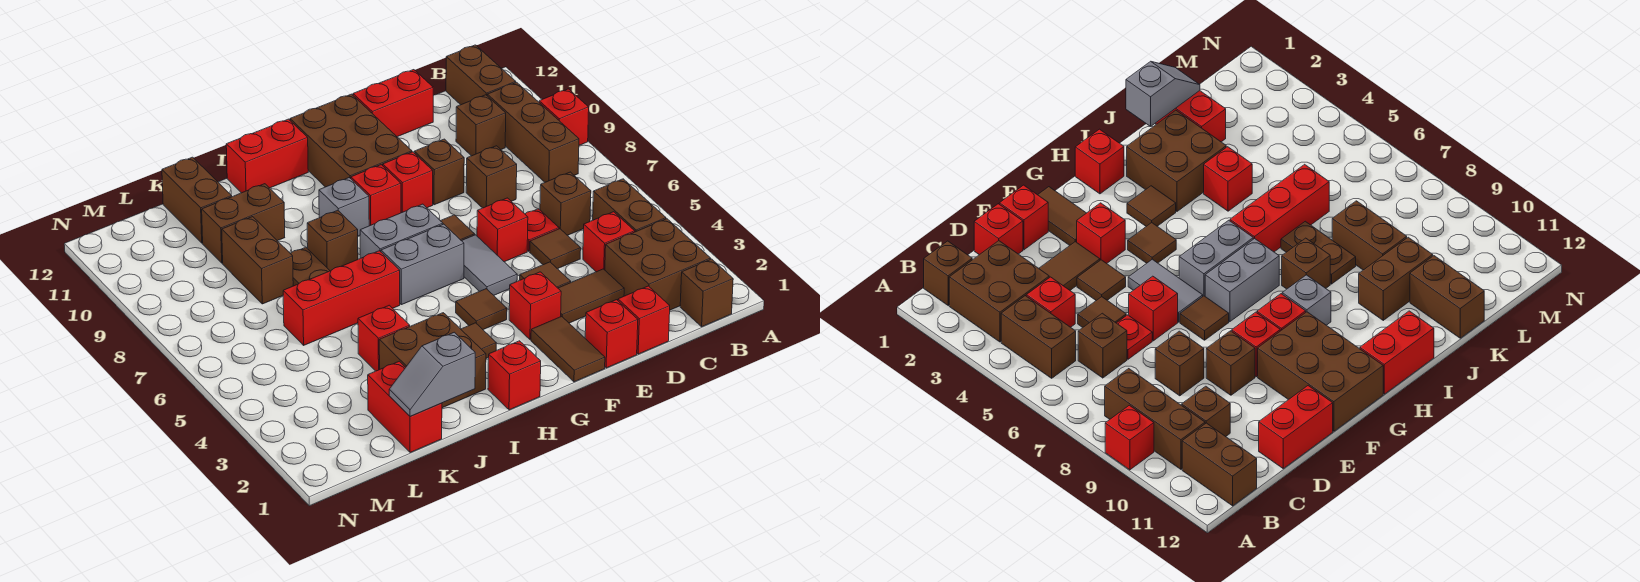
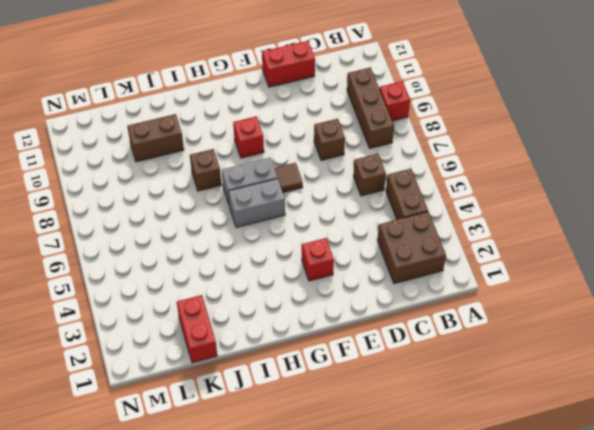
none -> brown 1x1 brick [680,259,733,327]
none -> brown 1x2 brick [446,45,516,105]
none -> red 1x1 brick [583,212,635,272]
none -> brown 1x1 brick [456,95,506,156]

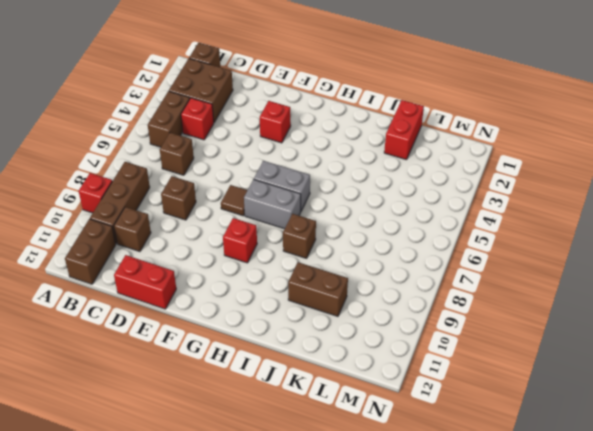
none -> red 1x1 brick [618,286,670,354]
none -> brown 1x2 tile [558,269,624,323]
none -> brown 1x1 tile [530,229,581,269]
none -> red 1x1 plate [525,209,559,251]

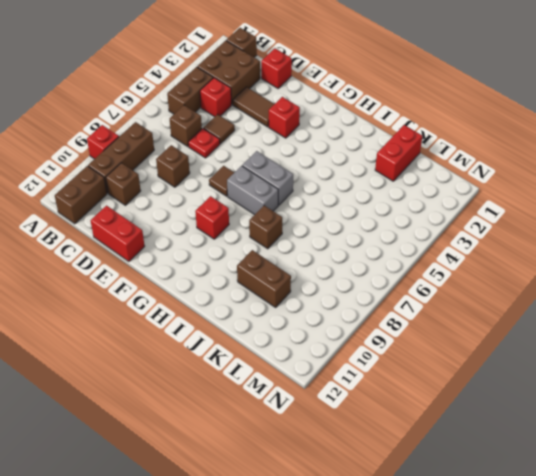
none -> red 1x1 brick [585,300,638,368]
none -> brown 1x1 tile [520,262,571,288]
none -> red 1x1 brick [477,198,528,262]
none -> brown 1x1 brick [414,139,464,205]

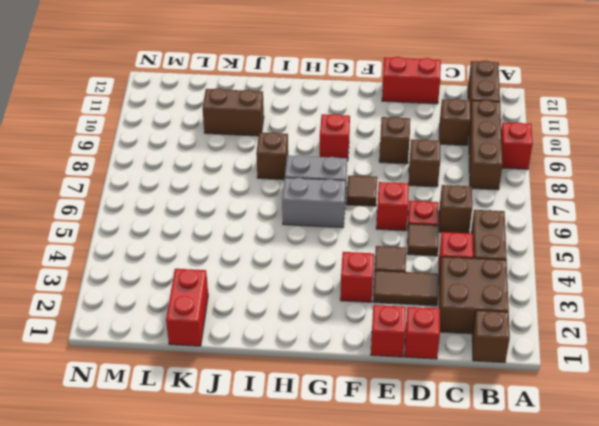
none -> brown 1x2 tile [531,316,605,382]
none -> grey 1x2 tile [462,235,517,295]
none -> red 1x1 brick [383,152,433,213]
none -> brown 2x3 brick [290,94,412,187]

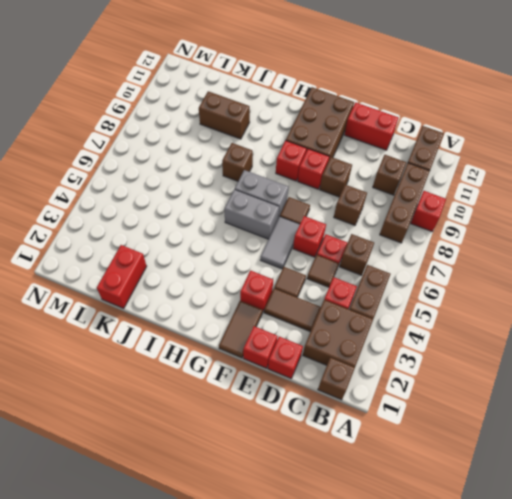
none -> brown 1x1 tile [456,289,507,330]
none -> red 1x1 brick [488,341,541,410]
none -> brown 1x1 tile [461,323,496,358]
none -> grey 1x1 brick [319,178,369,236]

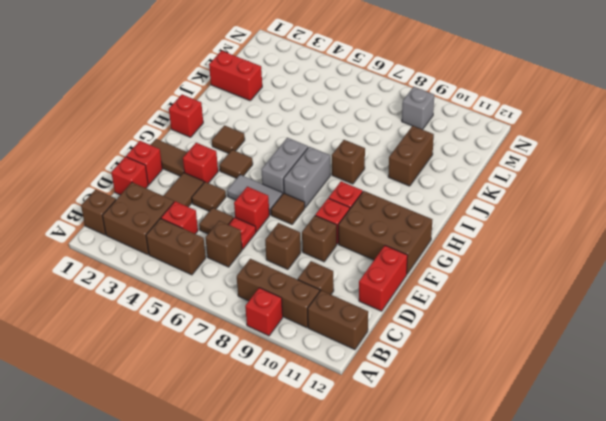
grey 1x1 brick [402,87,434,130] -> grey 1x1 brick moved to [319,178,369,236]
none -> red 1x2 brick [226,119,308,193]
none -> brown 2x2 brick [379,313,486,408]
none -> red 1x3 brick [283,251,400,345]
none -> red 1x1 brick [358,305,410,371]

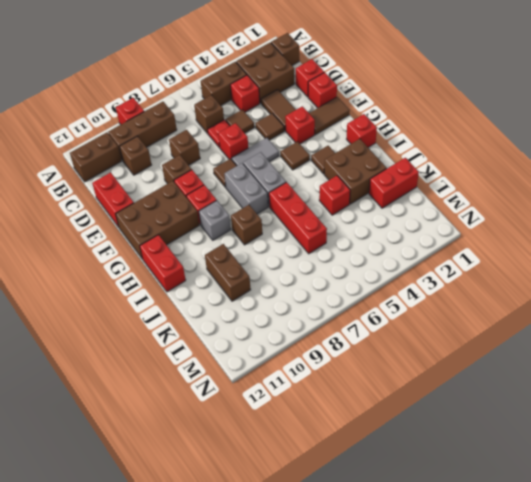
none -> brown 1x2 plate [290,247,330,286]
none -> brown 1x2 brick [222,217,293,304]
none -> brown 1x2 brick [162,157,232,243]
none -> grey 1x2 slope [389,332,475,417]

